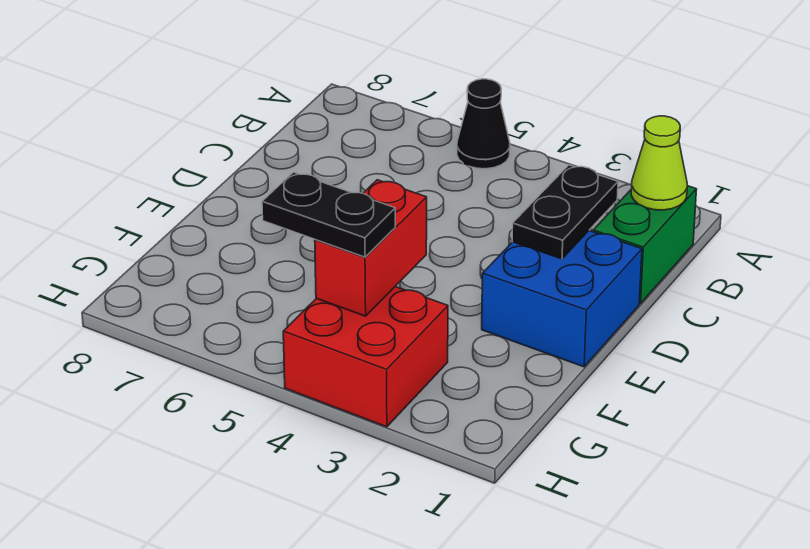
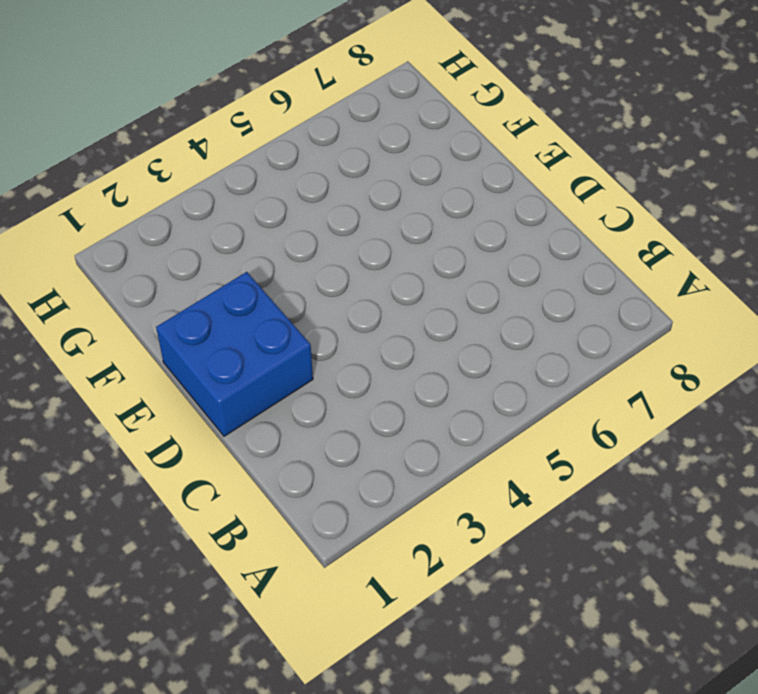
none -> black 1x1 cone [457,79,510,169]
none -> green 1x2 brick [593,186,697,304]

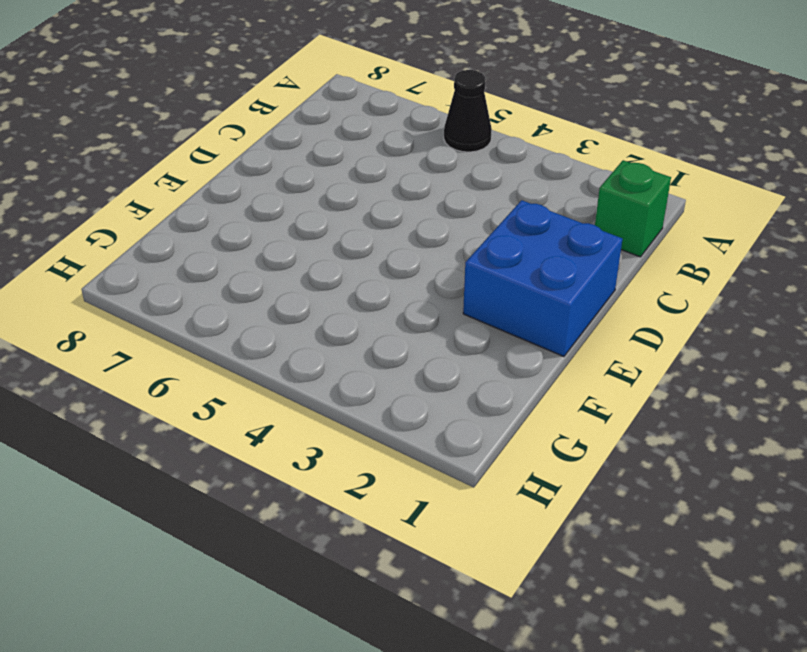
green 1x1 brick [595,160,671,257] -> green 1x2 brick [593,186,697,304]
none -> red 2x2 brick [283,287,448,427]
none -> lime 1x1 cone [631,116,687,210]

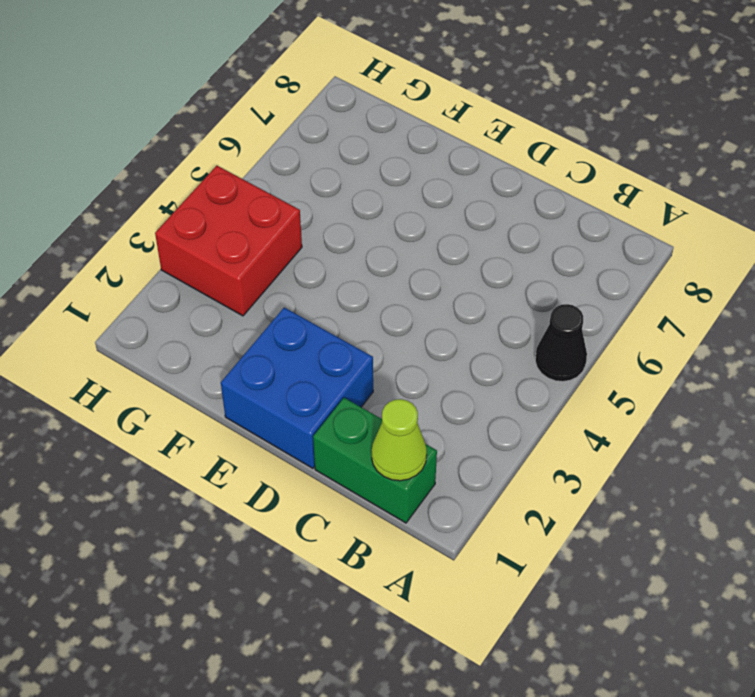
none -> black 1x2 plate [512,165,618,259]
none -> red 1x2 brick [315,180,427,316]

